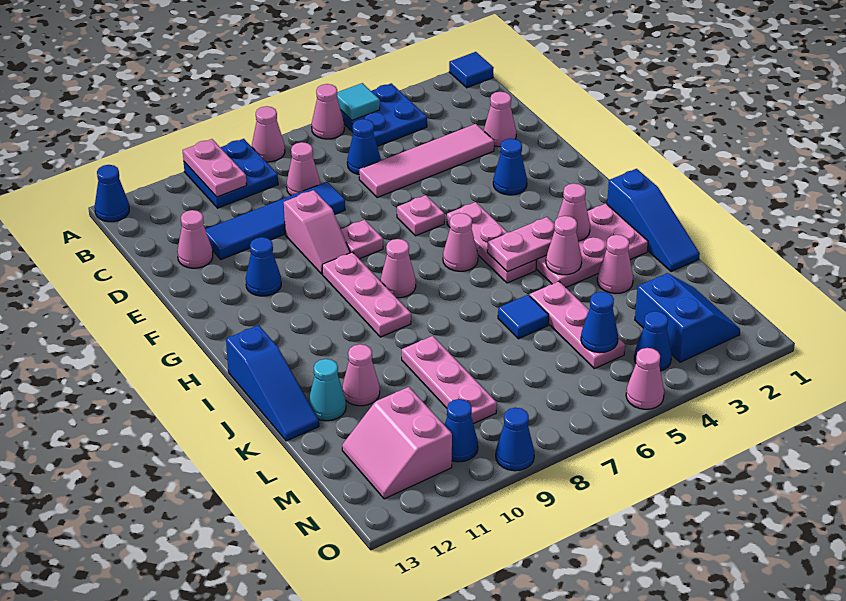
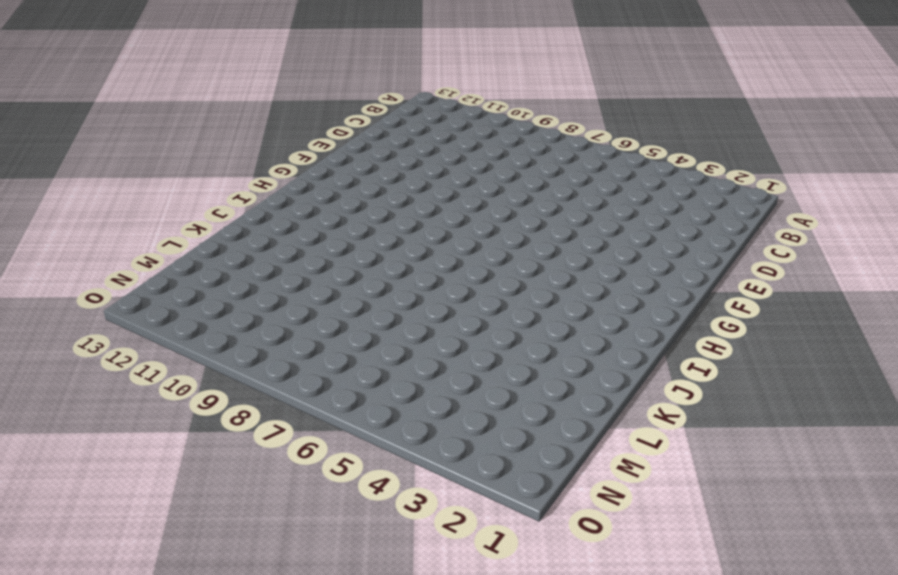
none -> blue 1x1 tile [449,52,494,88]
none -> blue 2x2 plate [341,83,427,146]
none -> pink 1x1 cone [312,84,344,139]
none -> pink 1x1 cone [251,106,285,162]

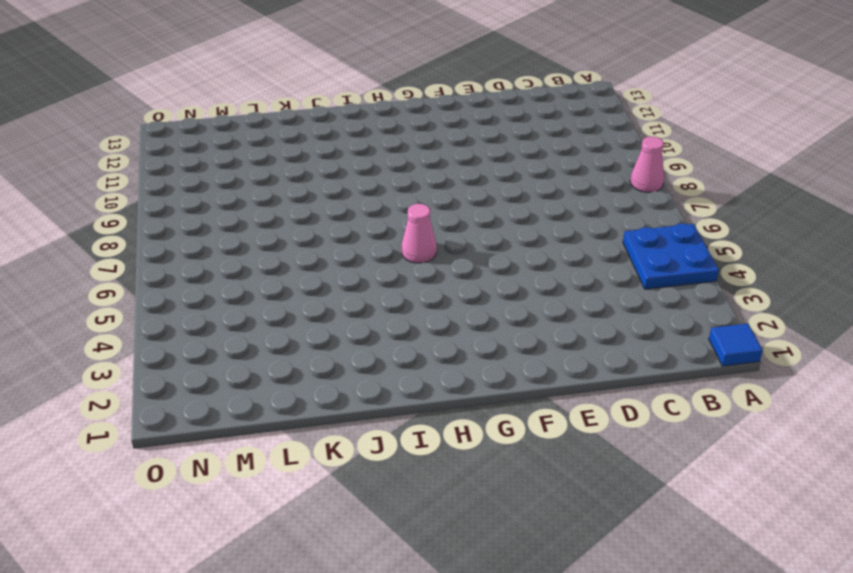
none -> pink 1x1 cone [312,84,344,139]
none -> blue 2x2 plate [184,139,278,208]
none -> blue 1x1 cone [95,165,129,222]
none -> blue 1x1 cone [347,119,381,174]

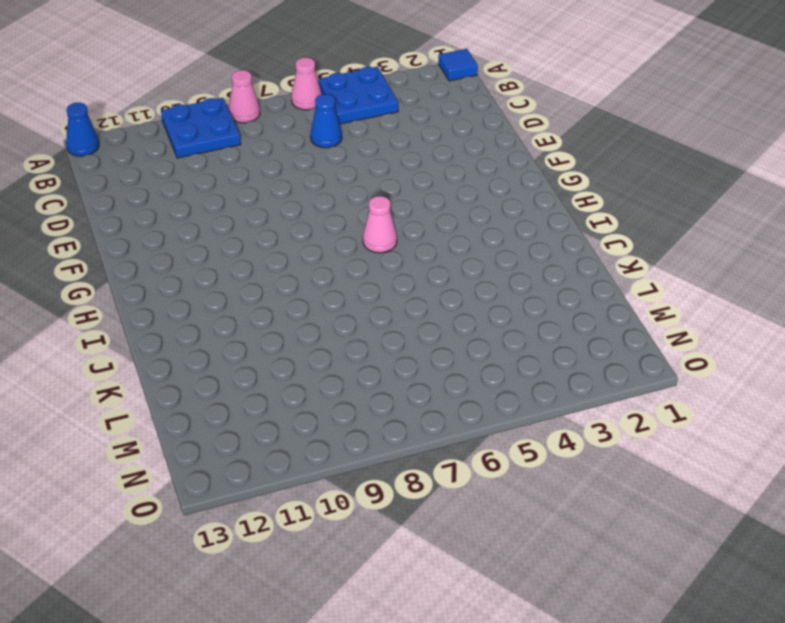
none -> pink 1x1 cone [287,142,320,196]
none -> pink 1x1 cone [484,92,516,147]
none -> pink 1x4 tile [359,124,494,198]
none -> blue 1x4 tile [205,182,345,260]

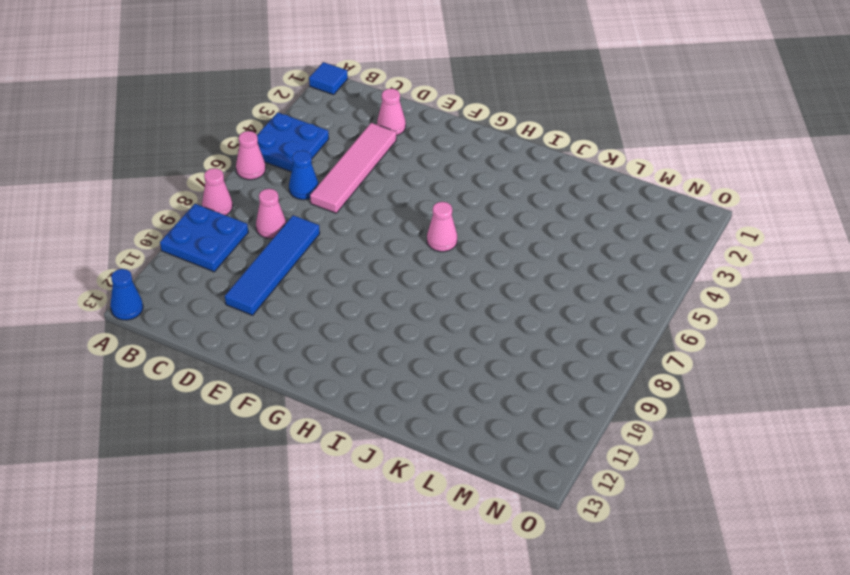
none -> pink 1x1 cone [177,210,213,268]
none -> pink 1x2 slope [284,190,350,274]
none -> blue 1x1 cone [493,139,527,195]
none -> pink 1x1 plate [397,195,445,236]

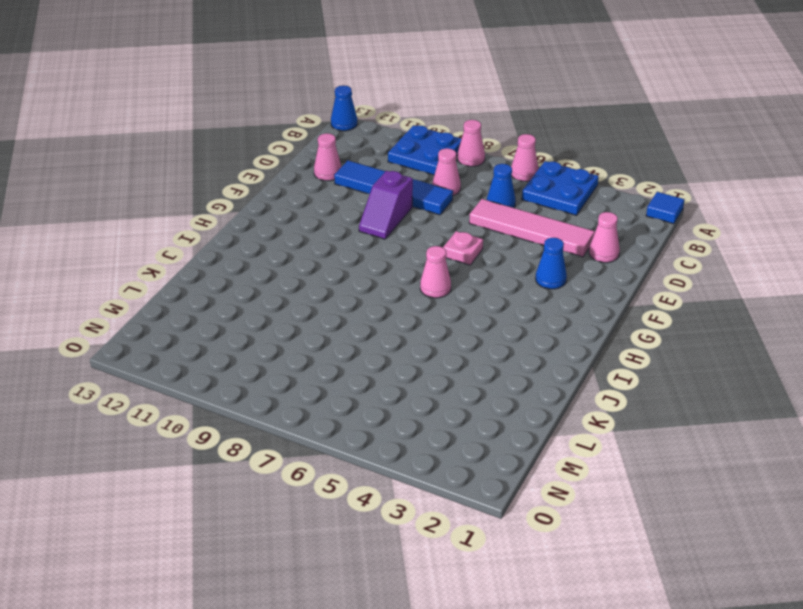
purple 1x2 slope [359,171,413,239] -> pink 1x2 slope [284,190,350,274]
none -> pink 1x1 plate [341,220,383,259]
none -> blue 1x1 cone [246,237,281,296]
none -> pink 1x3 plate [447,202,537,283]
none -> pink 1x3 plate [322,252,411,337]

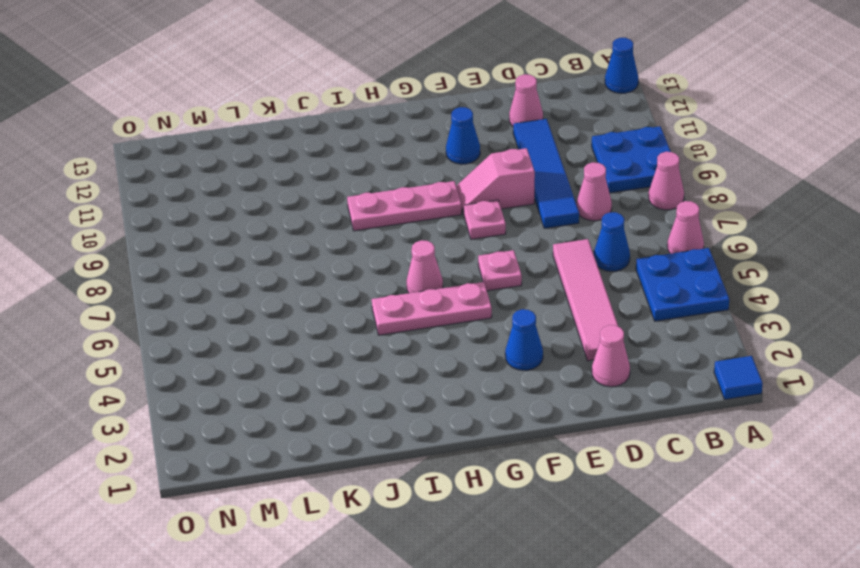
none -> pink 1x1 cone [380,239,416,298]
none -> blue 1x3 slope [607,169,700,272]
none -> pink 2x3 plate [536,203,648,287]
none -> blue 1x3 slope [226,325,319,441]

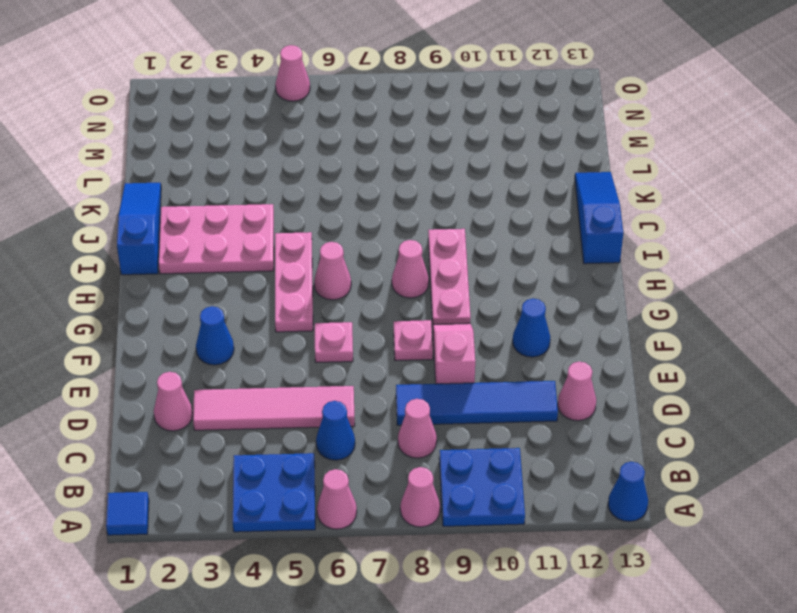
none -> pink 1x1 cone [597,235,633,294]
none -> pink 1x3 plate [530,281,625,369]
none -> blue 1x1 tile [498,295,549,339]
none -> pink 1x3 plate [402,336,497,424]

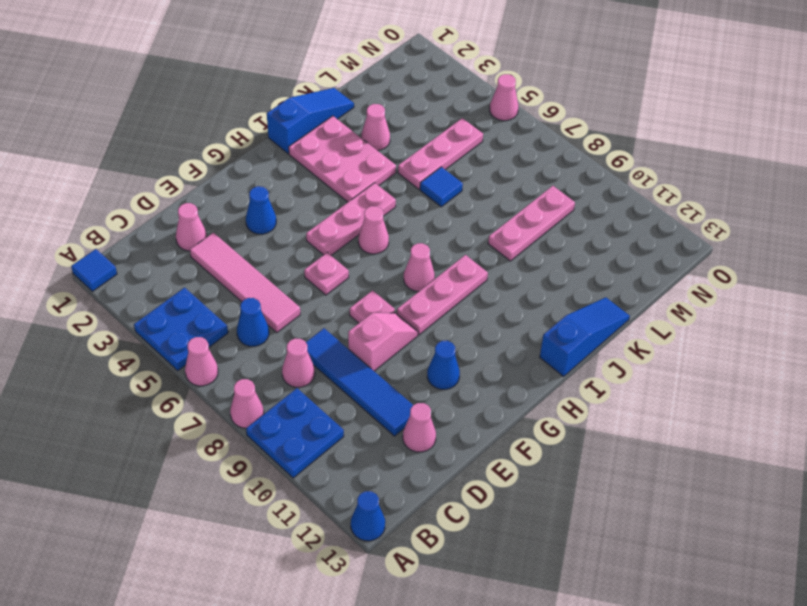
none -> pink 1x1 cone [342,344,380,406]
none -> cyan 1x1 cone [308,359,346,421]
none -> blue 2x2 slope [635,273,740,362]
none -> pink 2x2 slope [342,387,452,499]

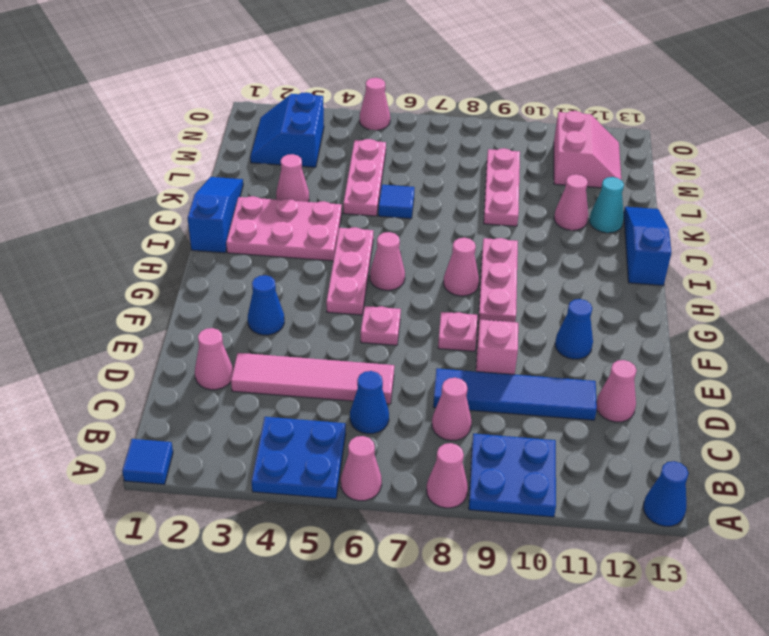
none -> blue 1x1 cone [634,311,672,371]
none -> blue 1x1 cone [445,399,478,462]
none -> blue 1x1 cone [496,408,534,471]
none -> cyan 1x1 tile [337,83,380,120]

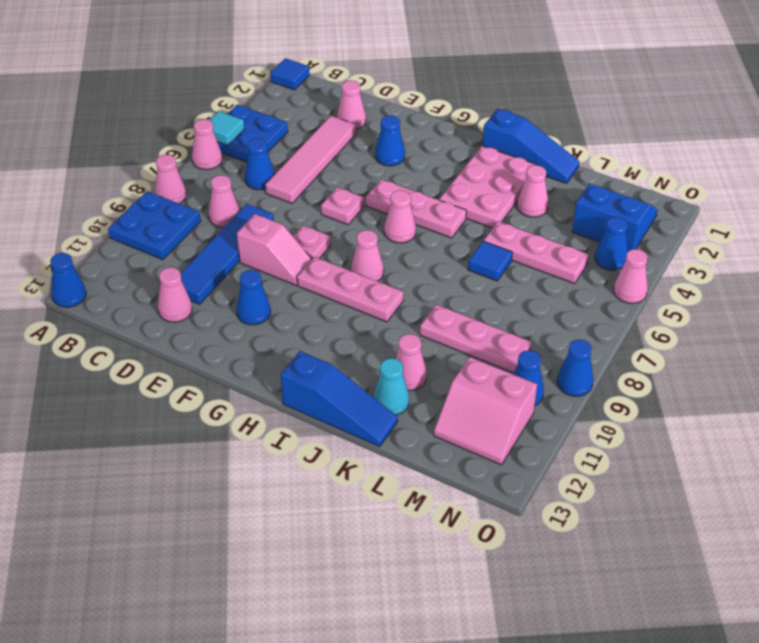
none -> pink 1x2 plate [183,139,247,197]
none -> pink 1x1 cone [557,183,590,241]
none -> pink 1x2 plate [487,217,555,272]
none -> pink 1x1 cone [546,216,582,275]

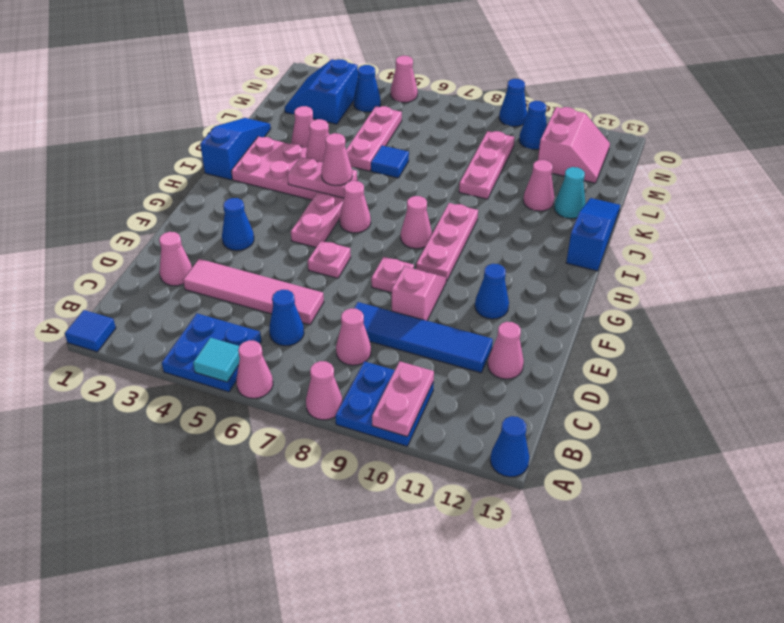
pink 1x1 cone [321,133,352,186] -> pink 1x1 cone moved to [557,183,590,241]
none -> blue 1x1 cone [581,292,618,353]

